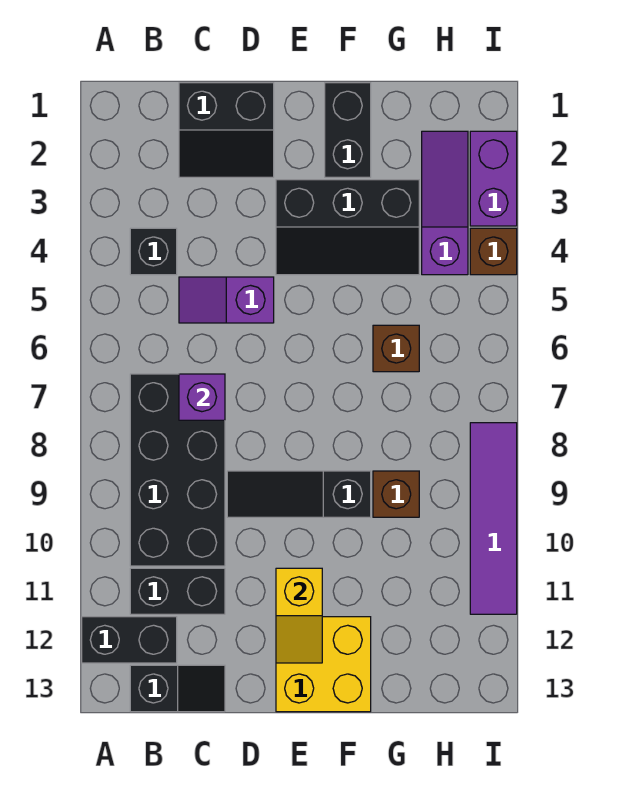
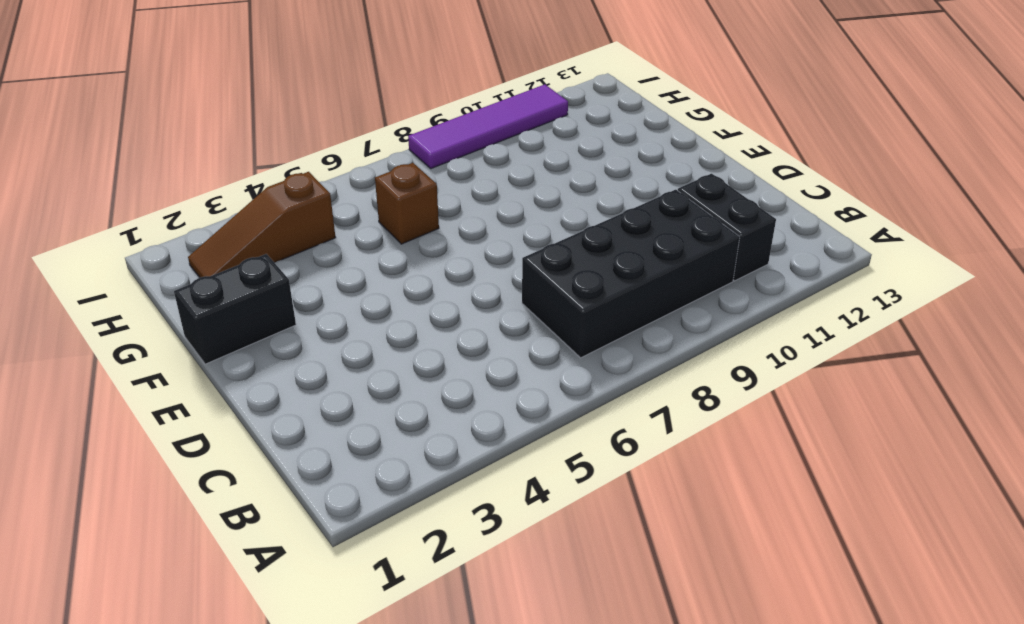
brown 1x3 slope [188,172,336,278] -> purple 1x3 slope [422,131,468,275]
none -> black 1x2 brick [82,617,177,663]
none -> black 1x1 brick [130,228,177,275]
none -> black 1x2 slope [130,665,225,712]

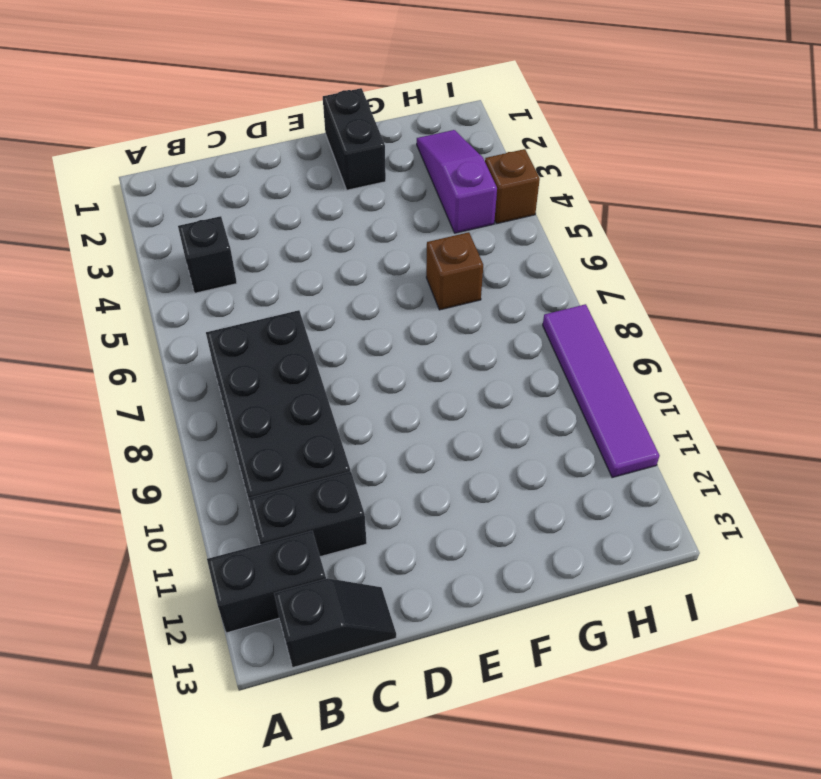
none -> black 2x2 slope [179,83,274,177]
none -> purple 1x2 slope [179,277,274,323]
none -> black 1x3 slope [227,471,371,517]

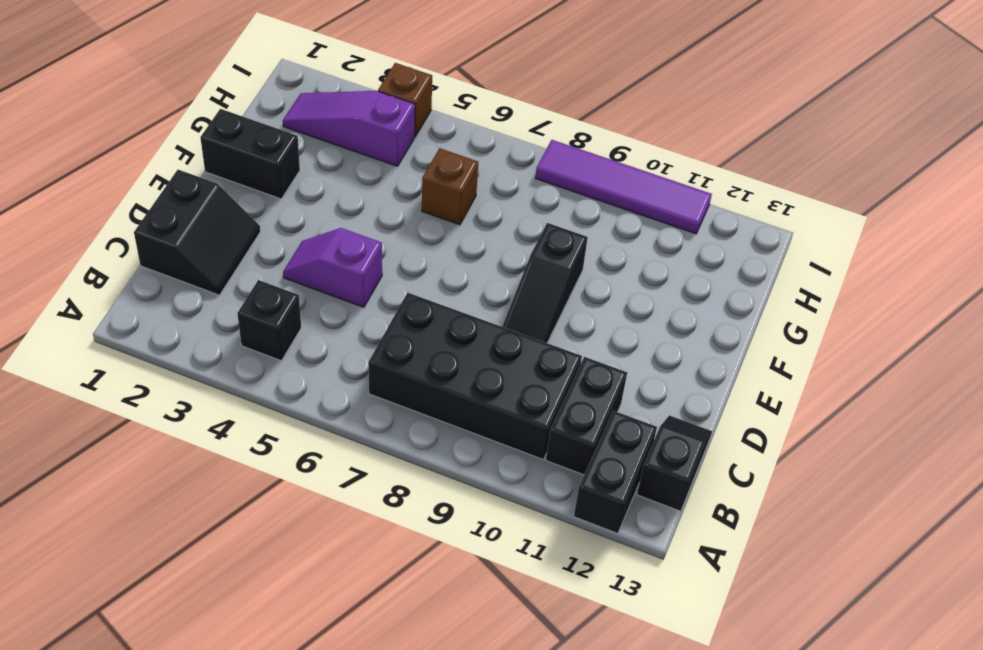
purple 1x2 slope [283,228,382,307] -> purple 1x2 slope turned to [179,277,274,323]
none -> black 2x3 slope [276,180,419,275]
none -> yellow 2x2 brick [276,617,371,712]
none -> brown 1x1 brick [373,471,419,517]

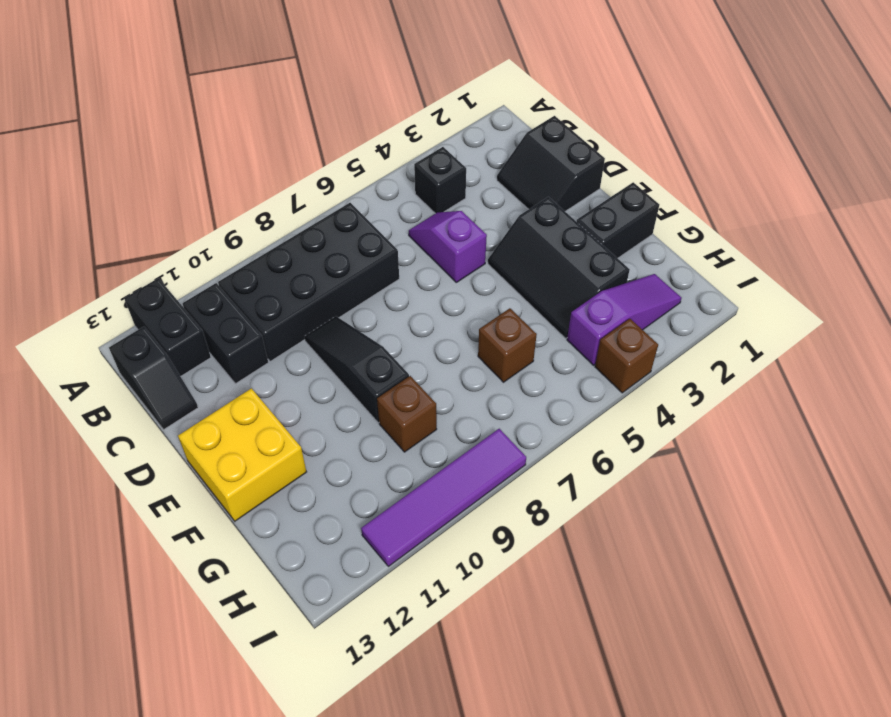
none -> purple 1x2 brick [470,131,517,226]
none -> purple 1x1 brick [179,374,225,420]
none -> yellow 1x2 slope [276,568,322,663]

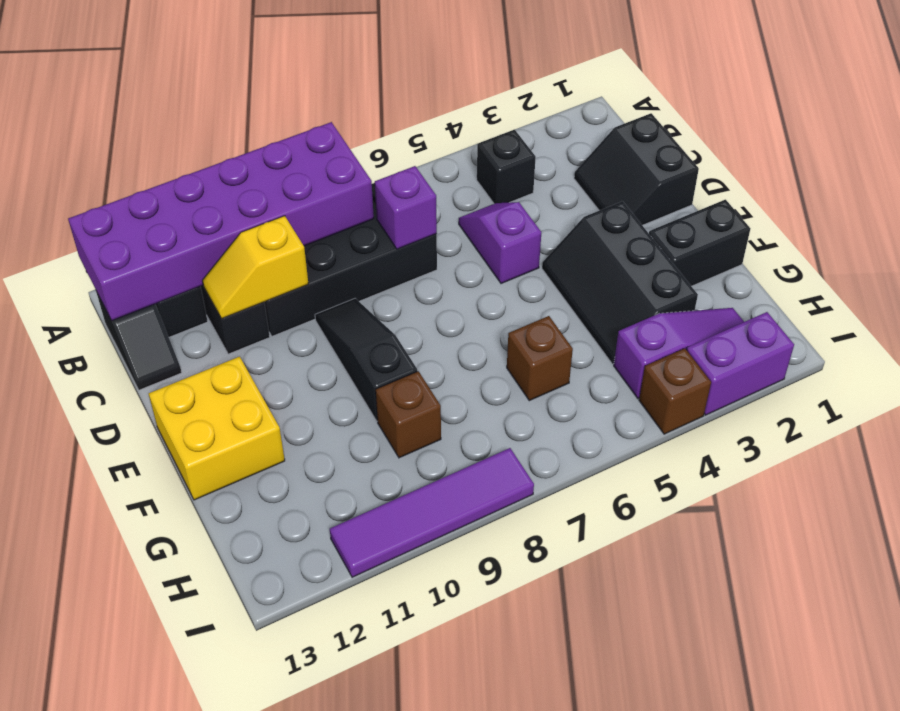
purple 2x6 brick [68,122,374,320] -> none
yellow 1x2 slope [202,216,308,319] -> yellow 1x2 slope moved to [276,568,322,663]

